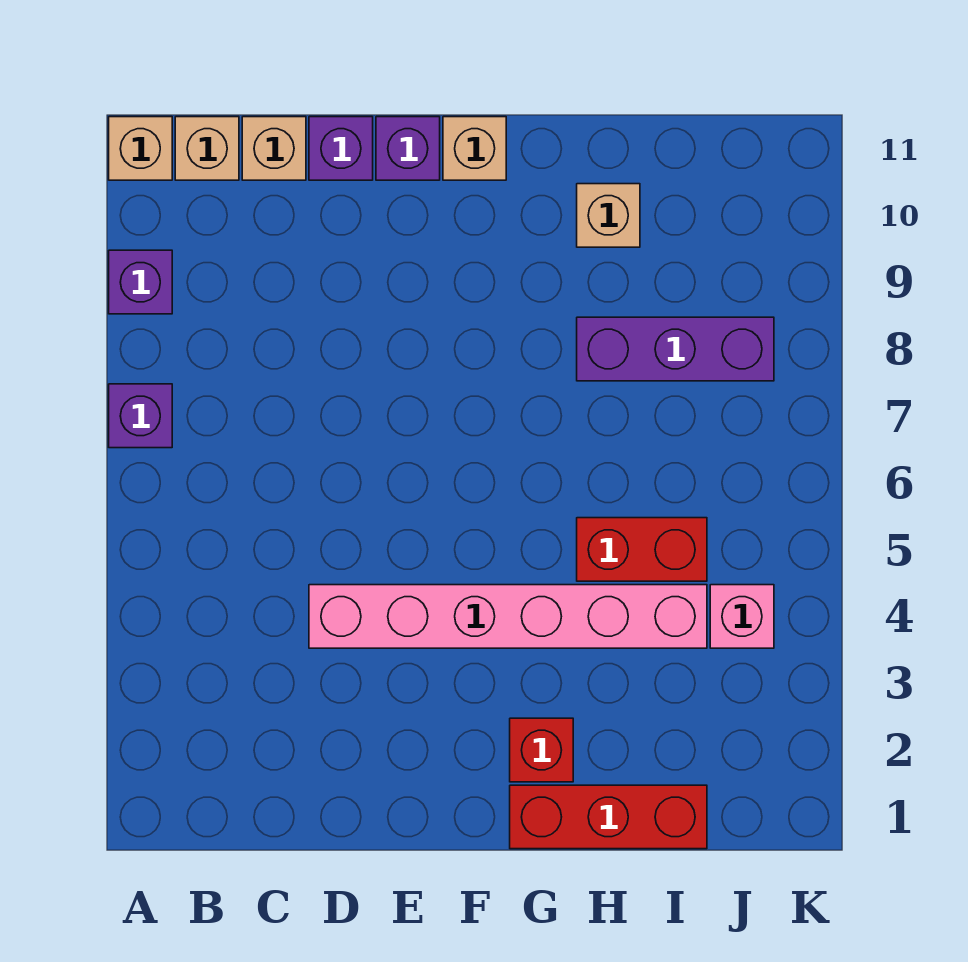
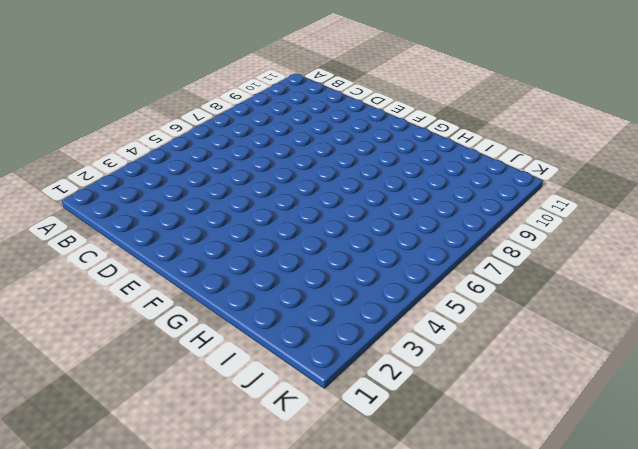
none -> purple 1x1 brick [109,384,172,448]
none -> purple 1x1 brick [109,250,172,314]
none -> tan 1x1 brick [109,117,172,180]

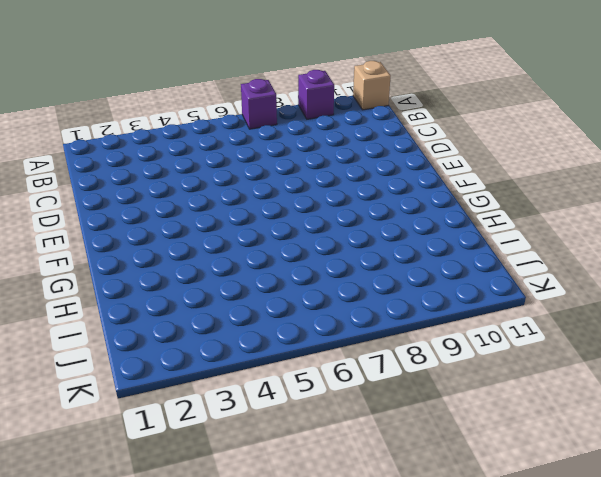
none -> tan 1x1 brick [175,117,239,180]
none -> tan 1x1 brick [242,117,306,180]
none -> pink 1x6 brick [309,585,707,648]

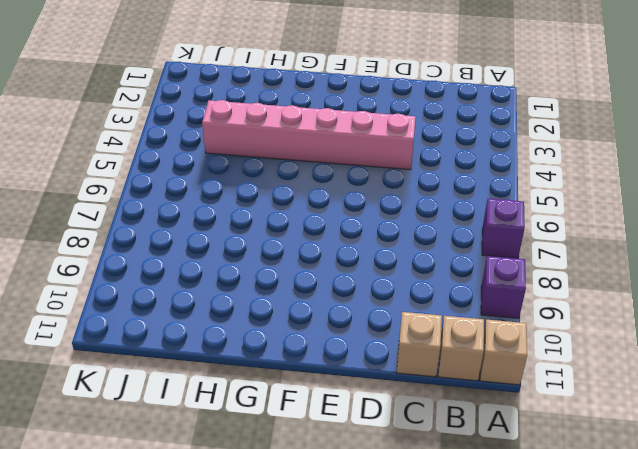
none -> purple 1x1 brick [309,117,373,180]
none -> purple 1x1 brick [376,117,440,180]
none -> tan 1x1 brick [443,117,506,180]

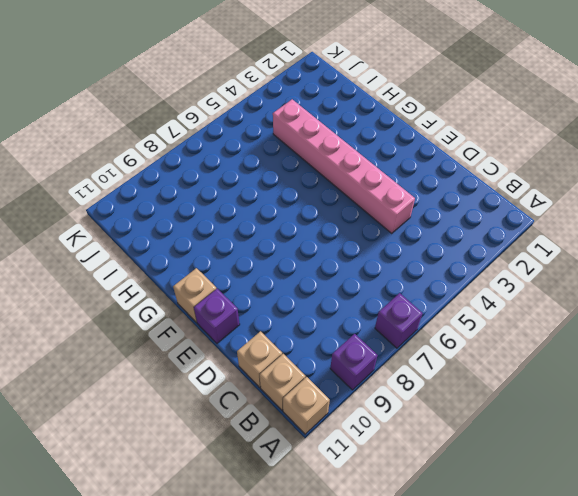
none -> purple 1x1 brick [309,117,373,180]
none -> red 1x3 brick [510,785,707,849]
none -> red 1x1 brick [510,718,573,782]

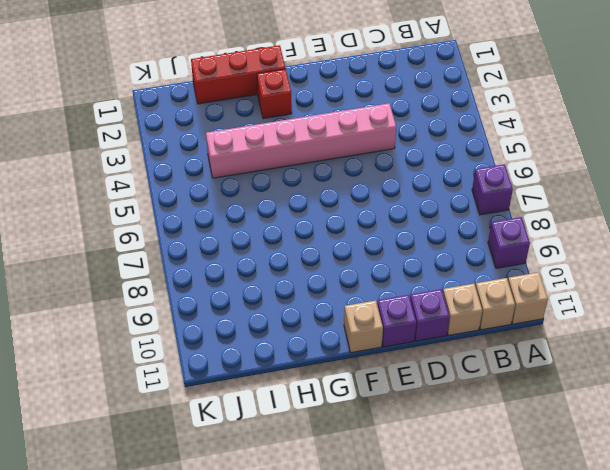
none -> red 1x2 brick [577,518,707,581]
none -> purple 1x3 brick [577,317,774,381]
none -> tan 1x1 brick [577,184,640,247]

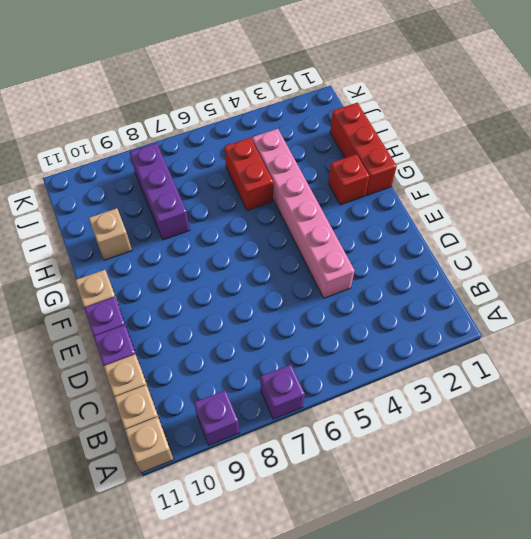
none -> pink 1x1 brick [710,585,774,648]

